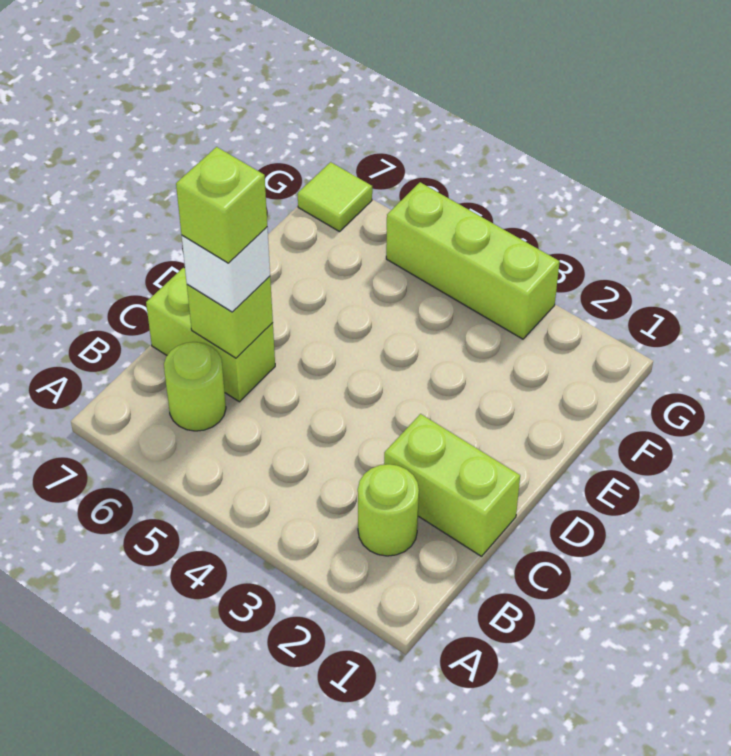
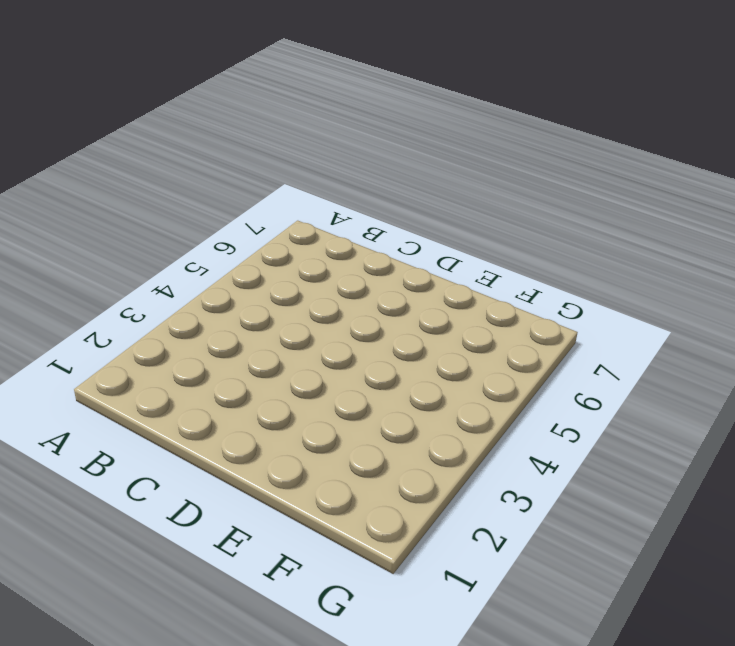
none -> lime 1x1 round brick [358,464,419,556]
none -> lime 1x1 round brick [164,342,226,431]

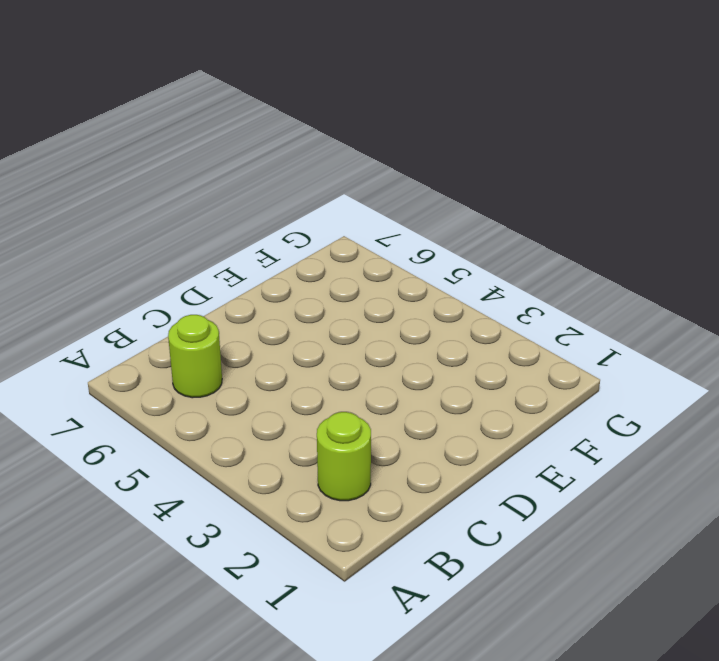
none -> lime 1x2 brick [384,414,520,556]
none -> lime 1x2 brick [146,268,275,402]

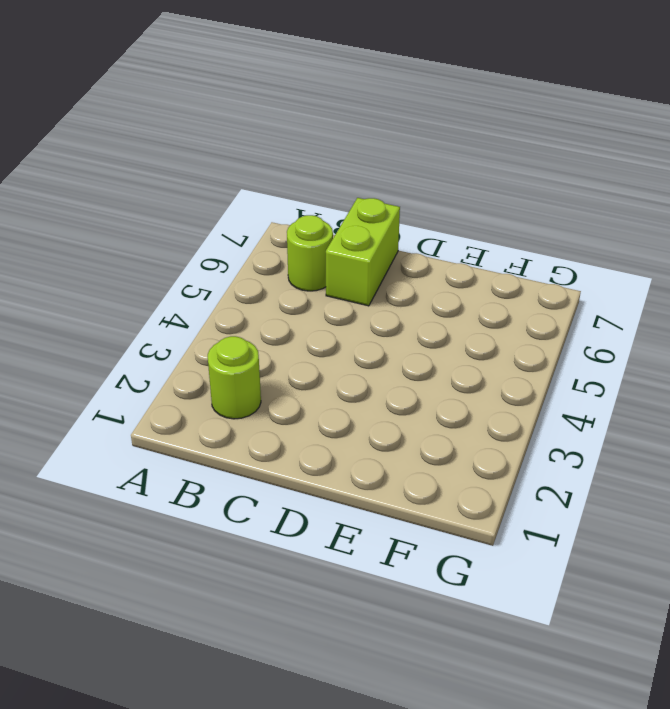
none -> lime 1x2 brick [384,414,520,556]
none -> lime 1x3 brick [386,182,560,339]

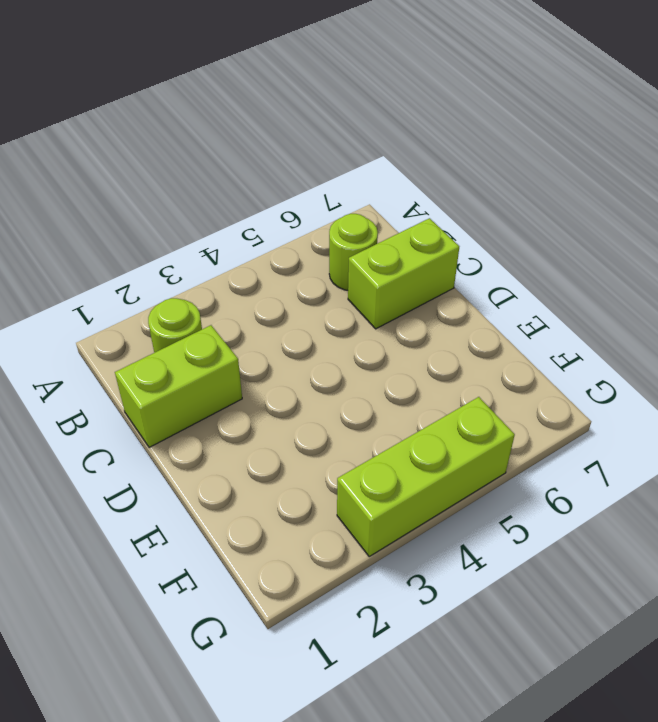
none -> lime 1x1 tile [298,162,372,232]
none -> lime 1x1 brick [187,276,273,358]

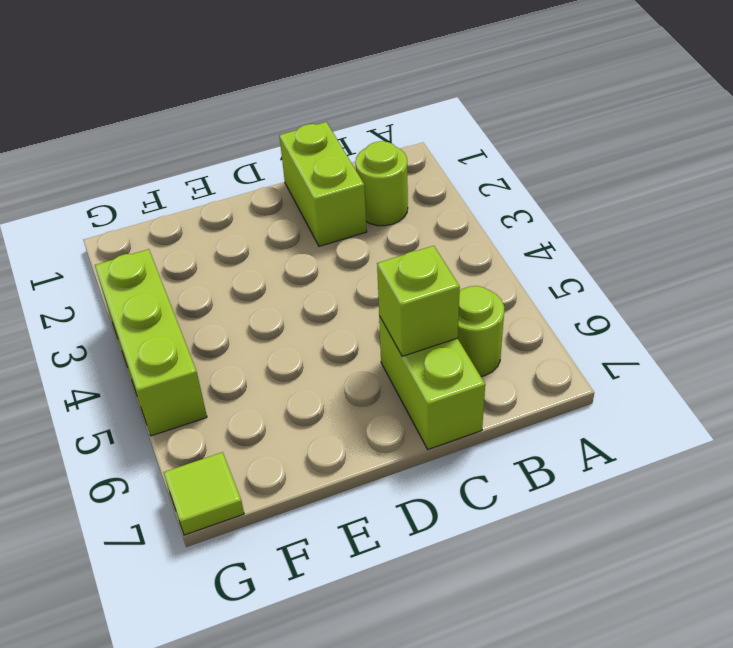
none -> white 1x1 brick [182,227,270,312]
none -> lime 1x1 brick [176,147,267,263]

